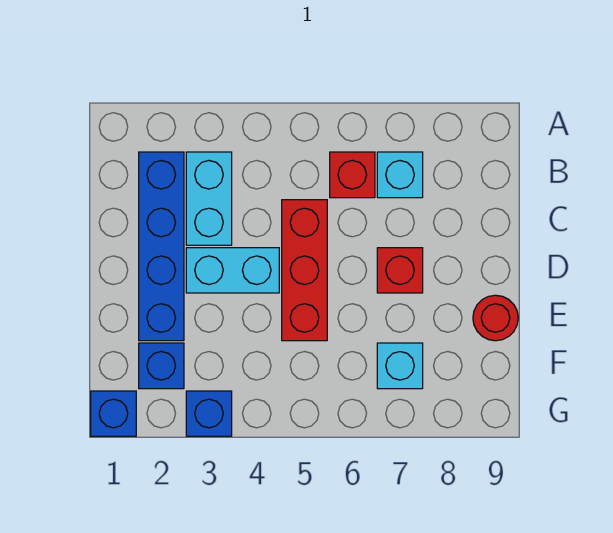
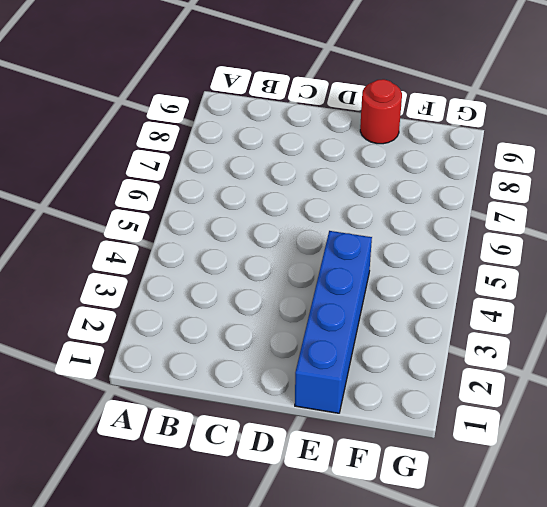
blue 1x4 brick [295,231,372,413] -> blue 1x4 brick turned to [139,152,184,341]
none -> cyan 1x2 brick [186,152,232,245]
none -> red 1x1 brick [330,152,375,198]
none -> cyan 1x1 brick [377,152,423,198]

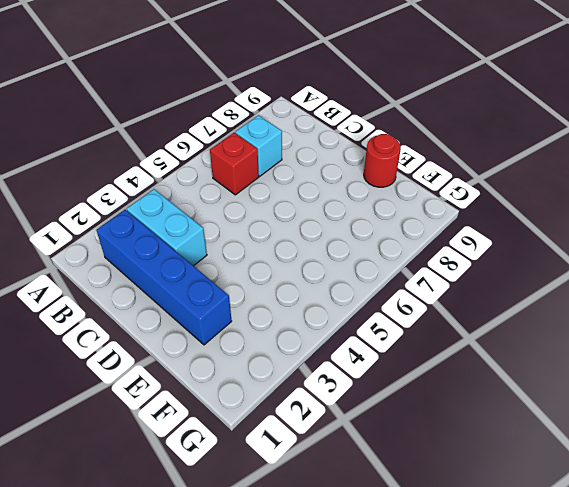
none -> red 1x3 brick [282,200,327,341]
none -> cyan 1x2 brick [186,248,279,293]
none -> red 1x1 brick [377,248,423,293]

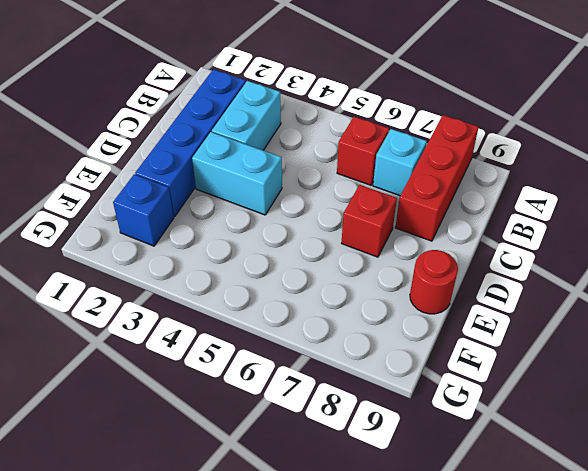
red 1x3 brick [395,115,479,241] -> red 1x3 brick moved to [282,200,327,341]
none -> cyan 1x1 brick [377,343,423,389]
none -> blue 1x1 brick [91,391,136,436]
none -> blue 1x1 brick [186,391,232,436]

